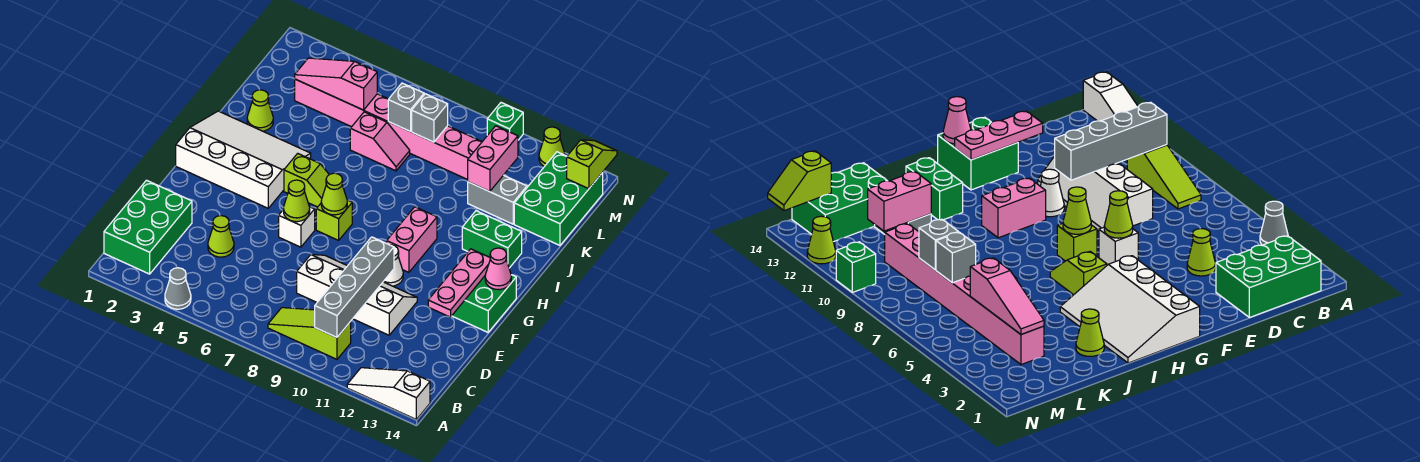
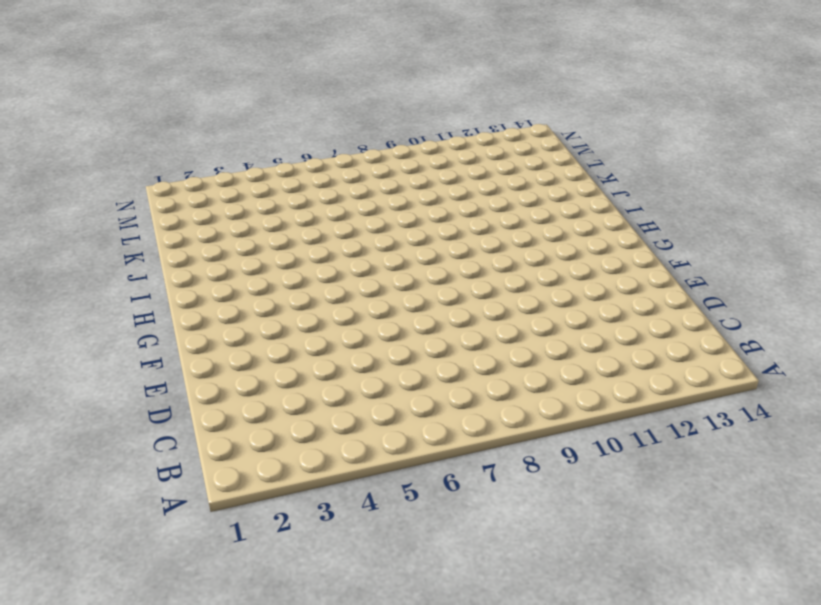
none -> grey 1x1 cone [165,268,191,309]
none -> white 1x3 slope [347,368,430,419]
none -> green 2x3 brick [104,180,192,274]
none -> lime 1x3 slope [268,308,351,359]

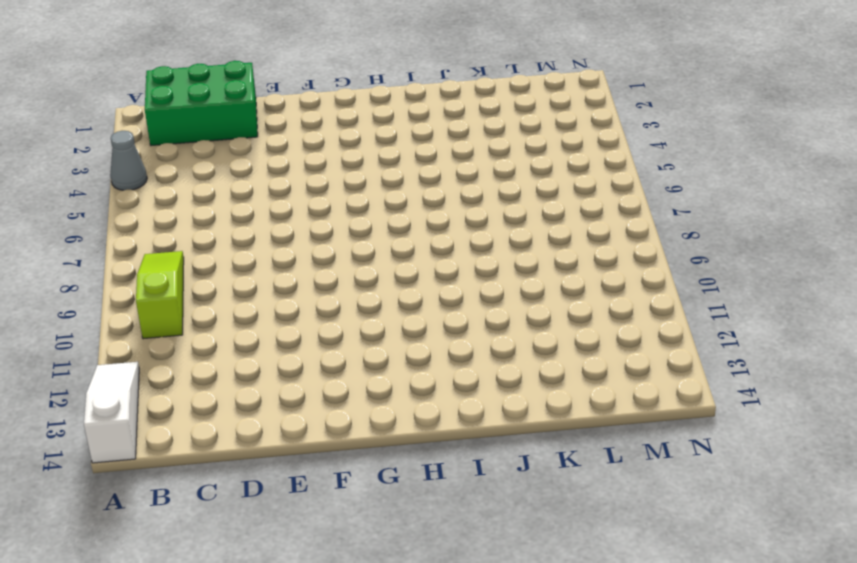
none -> lime 1x1 cone [208,216,234,257]
none -> white 2x4 slope [297,255,417,335]
none -> white 1x1 brick [279,207,315,247]
none -> white 1x1 cone [383,245,403,286]

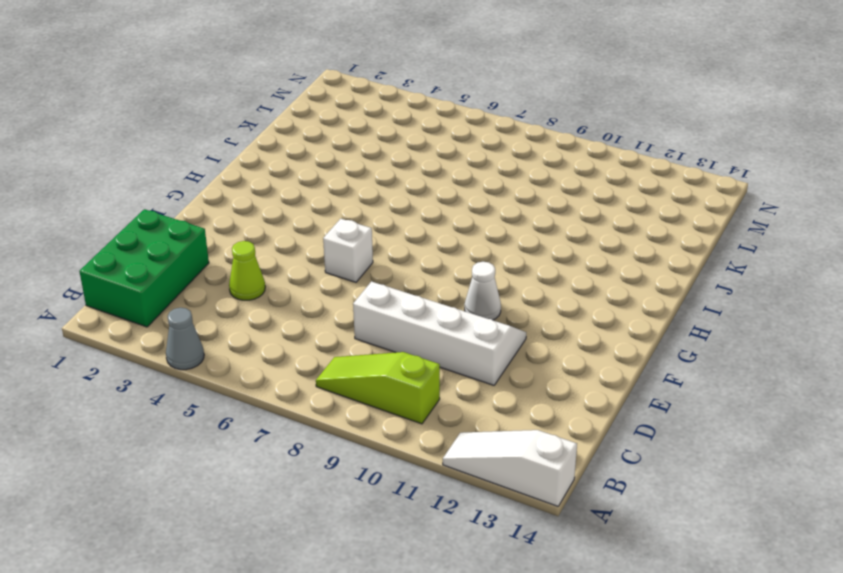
none -> green 2x2 brick [452,275,516,332]
none -> white 3x4 slope [176,111,311,208]
none -> lime 1x1 brick [316,200,352,240]
none -> pink 1x2 brick [387,207,437,272]

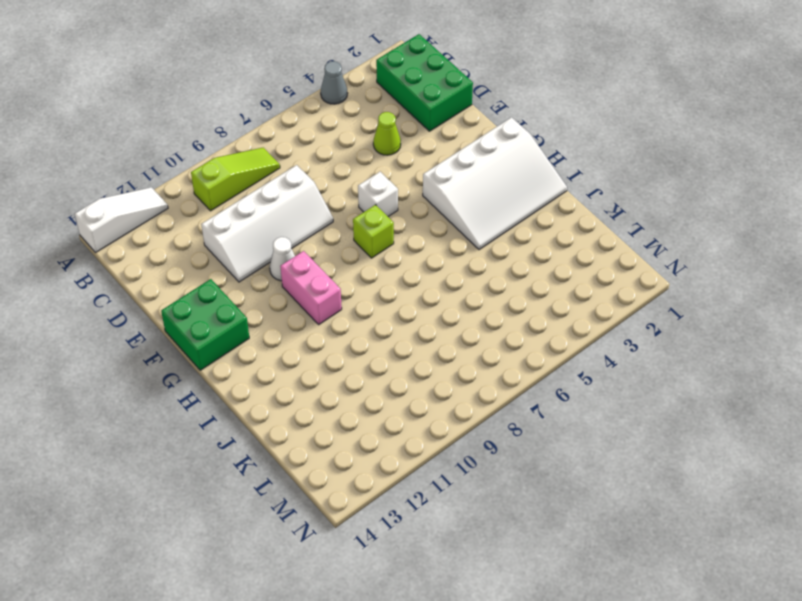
none -> lime 1x2 slope [284,153,329,207]
none -> green 1x2 brick [462,211,522,268]
none -> lime 1x1 cone [247,90,273,131]
none -> pink 1x2 slope [350,112,410,171]

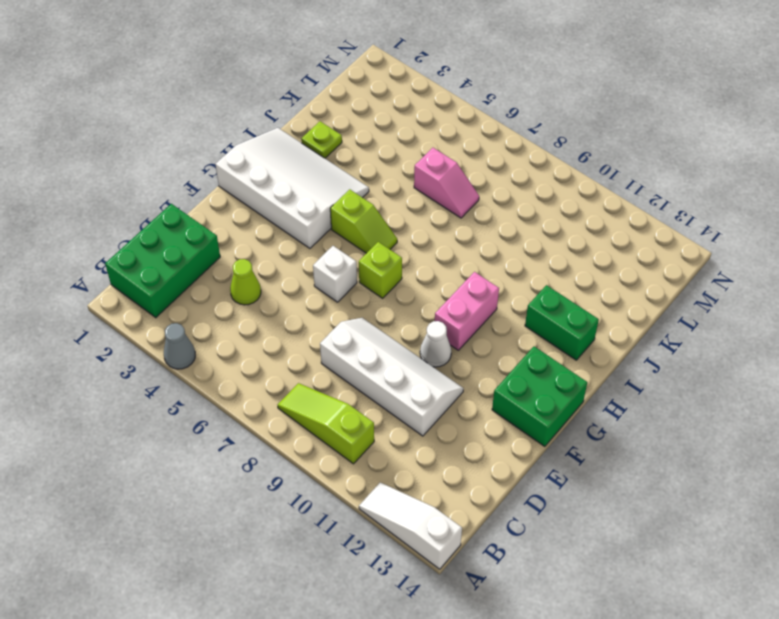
lime 1x1 plate [301,121,342,158] -> lime 1x1 cone [247,90,273,131]
none -> grey 1x2 brick [468,175,527,224]
none -> green 2x3 brick [514,152,603,245]
none -> pink 1x8 brick [295,79,482,180]
none -> green 1x1 brick [487,103,523,140]

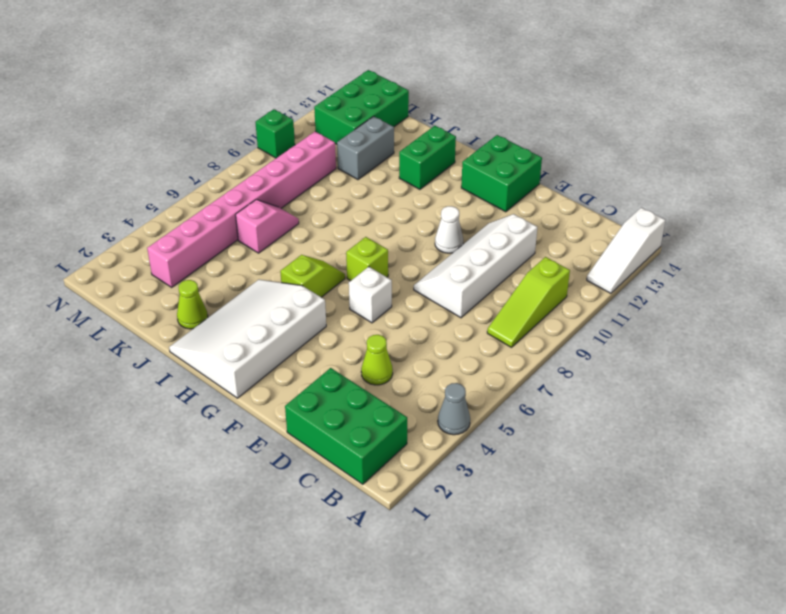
green 2x3 brick [314,70,409,144] -> green 2x3 brick turned to [514,152,603,245]
none -> pink 1x2 brick [387,207,437,272]
none -> lime 1x1 cone [539,127,565,167]
none -> grey 1x4 brick [315,237,394,337]
none -> pink 1x3 plate [428,249,490,317]

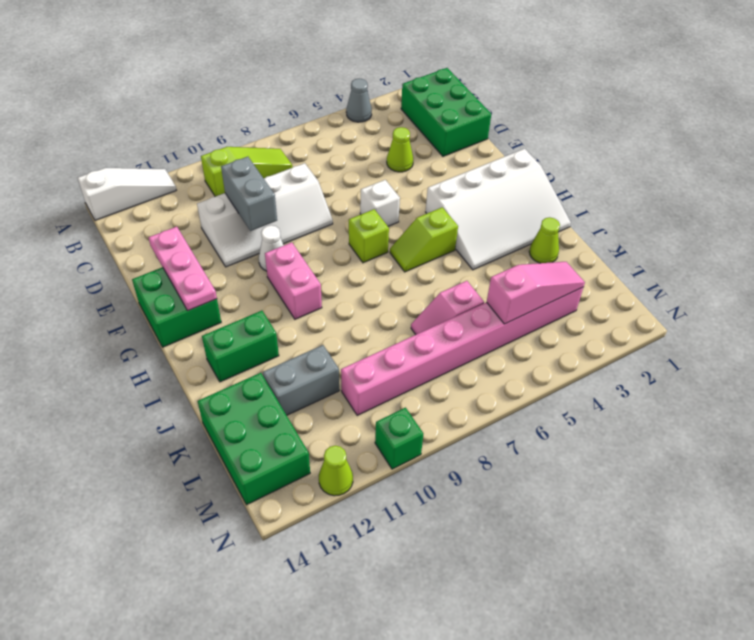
grey 1x2 brick [221,157,277,231] -> grey 1x4 brick [315,237,394,337]
none -> lime 1x1 cone [284,180,310,222]
none -> lime 1x1 cone [321,173,347,215]
none -> pink 1x1 cone [485,248,511,290]
none -> pink 1x2 brick [468,126,518,192]

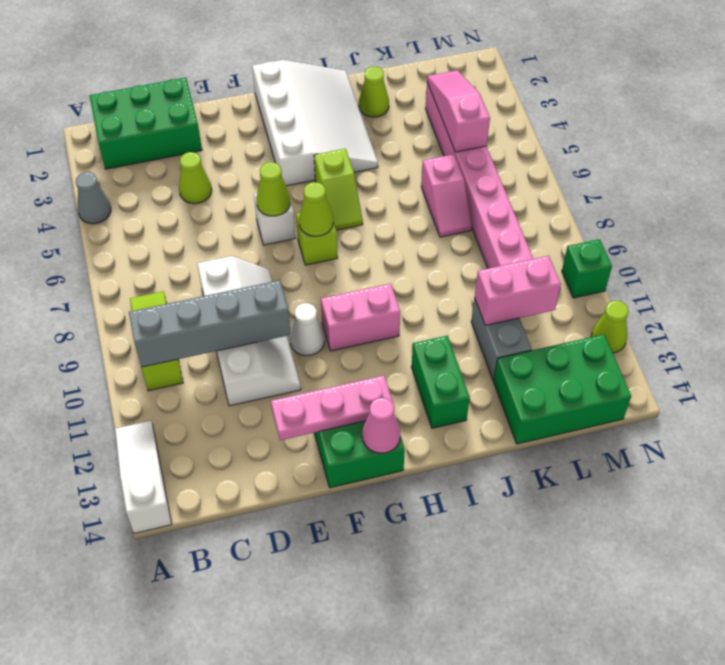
none -> grey 1x1 brick [388,83,424,132]
none -> grey 1x1 brick [412,94,448,142]
none -> lime 1x2 slope [567,140,617,189]

